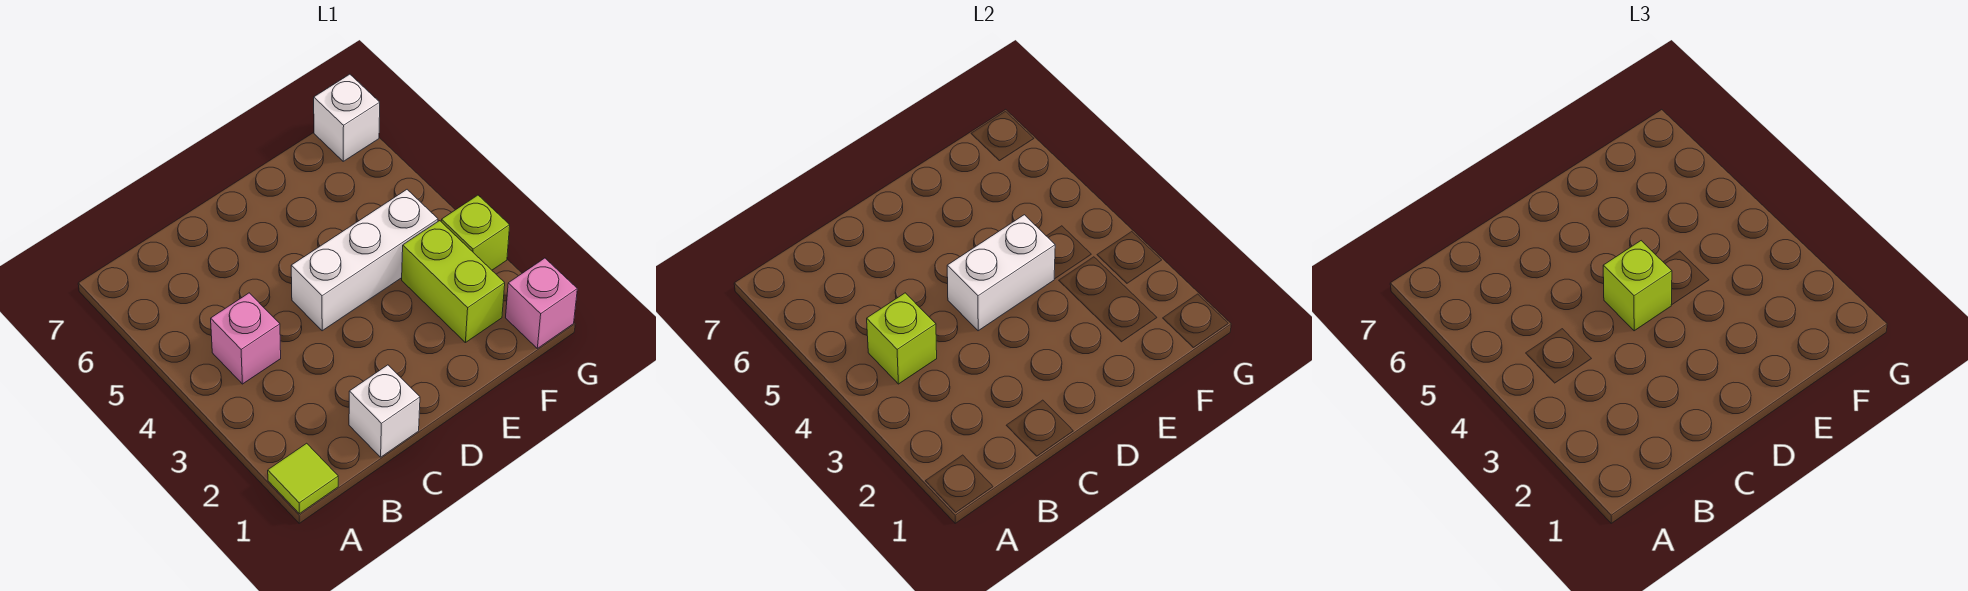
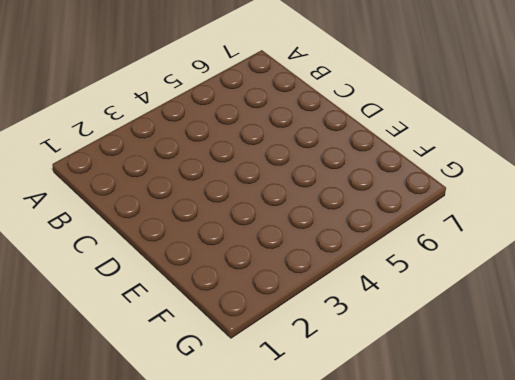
none -> lime 1x1 tile [268,443,338,514]
none -> pink 1x1 brick [211,293,281,384]

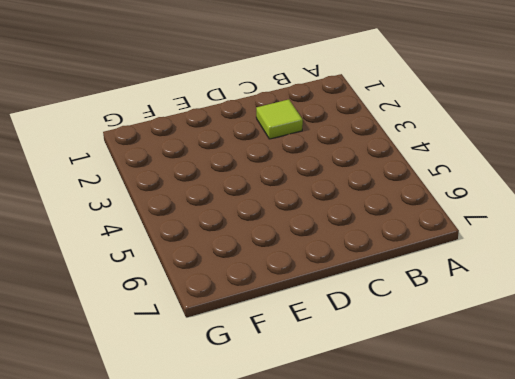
lime 1x1 tile [256,99,303,139] -> lime 1x1 tile moved to [268,443,338,514]
none -> pink 1x1 brick [211,293,281,384]
none -> white 1x1 brick [349,365,420,457]

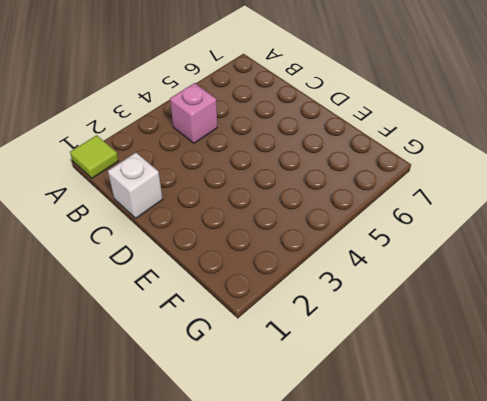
none -> white 1x3 brick [291,190,438,331]
none -> lime 1x2 brick [402,221,505,343]

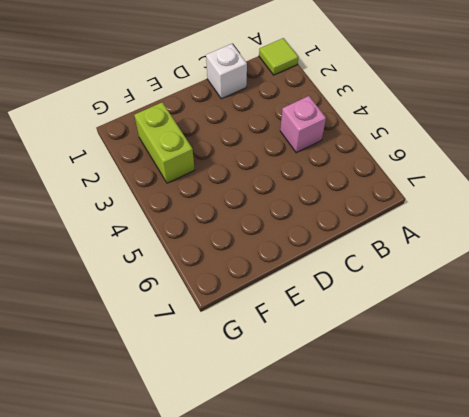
none -> white 1x3 brick [291,190,438,331]
none -> pink 1x1 brick [506,258,577,348]

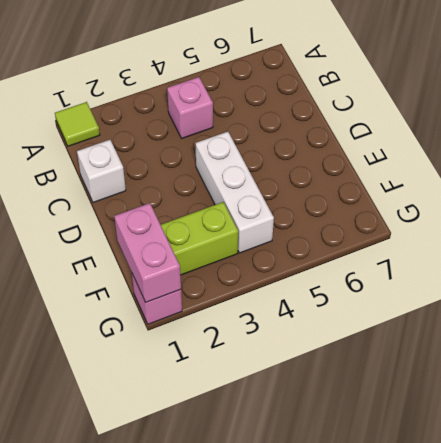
pink 1x2 brick [114,203,181,302] -> none
none -> lime 1x1 brick [441,195,510,270]
none -> white 1x1 brick [314,74,380,161]

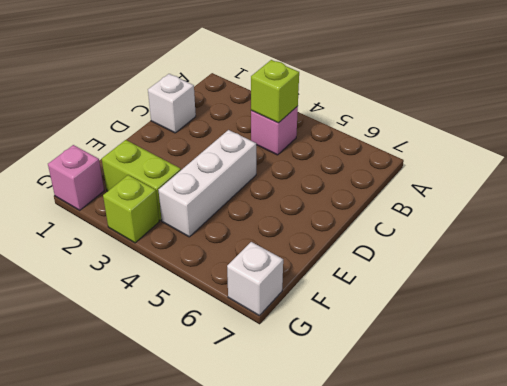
none -> lime 1x1 tile [268,443,338,514]
none -> white 1x2 brick [947,215,1055,331]

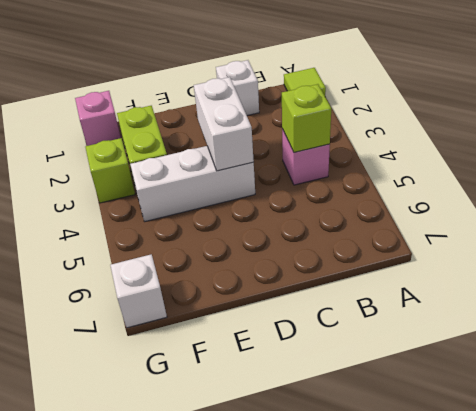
white 1x2 brick [194,77,254,171] -> white 1x2 brick turned to [947,215,1055,331]
none -> lime 1x1 brick [1603,241,1672,331]

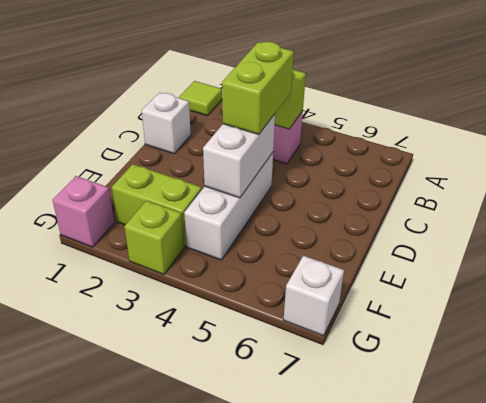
lime 1x2 brick [222,42,294,134] -> lime 1x1 brick [1603,241,1672,331]

